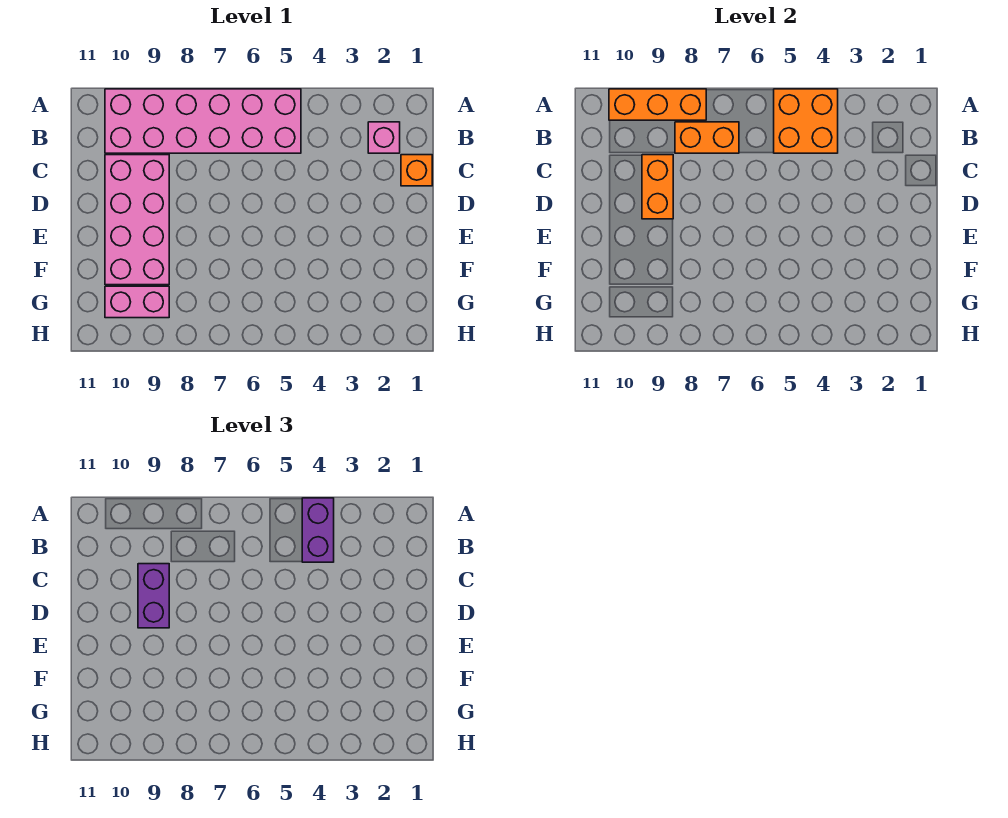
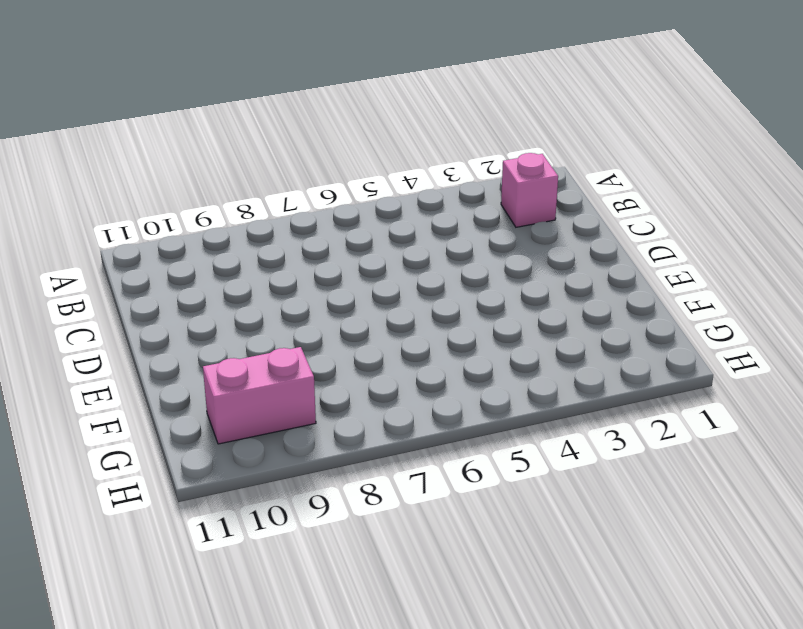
none -> pink 2x6 brick [105,89,301,153]
none -> orange 1x1 brick [401,155,432,186]

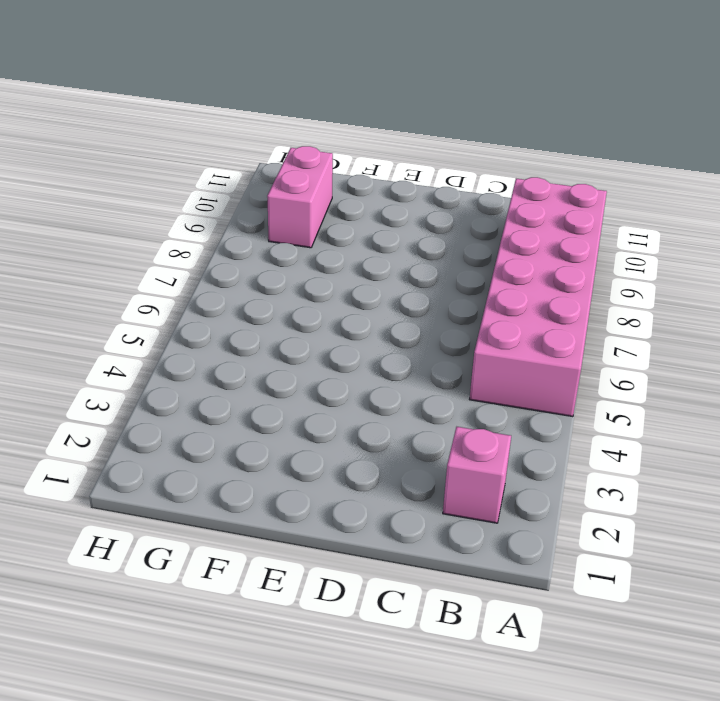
none -> orange 1x1 brick [401,155,432,186]
none -> pink 2x4 brick [105,155,169,285]

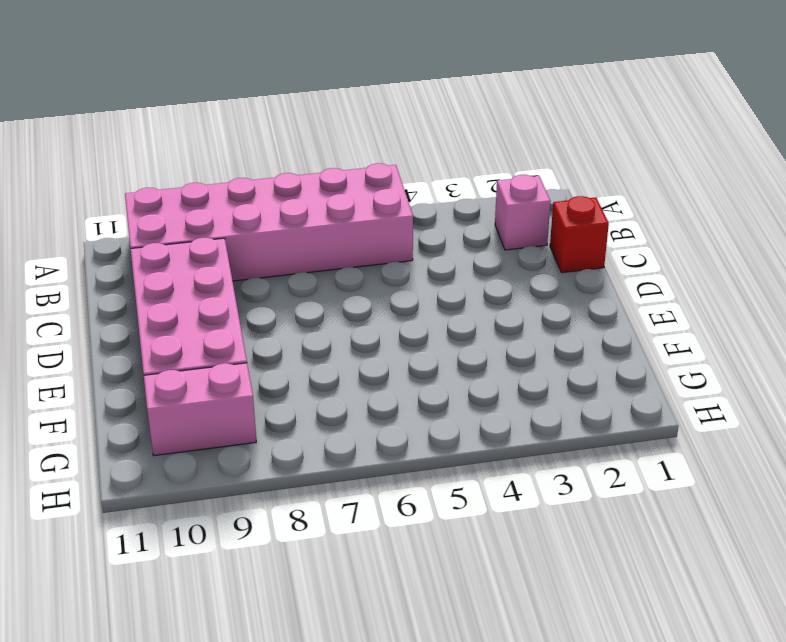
red 1x1 brick [550,196,609,273] -> orange 1x1 brick [401,155,432,186]
none -> orange 2x2 brick [774,89,838,153]
none -> orange 1x3 brick [609,89,706,120]

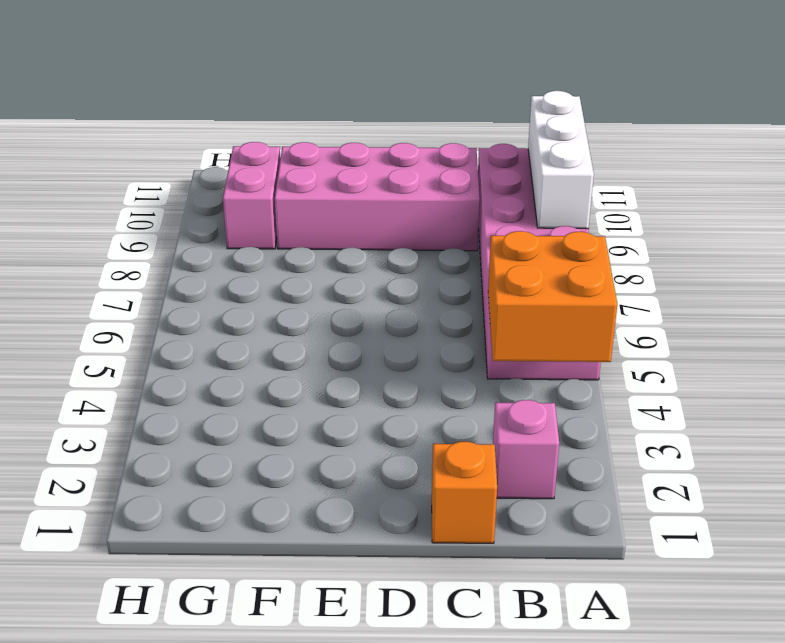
white 1x3 brick [528,91,594,229] -> orange 1x3 brick [609,89,706,120]
none -> orange 1x2 brick [675,122,739,153]
none -> orange 1x2 brick [642,155,673,219]

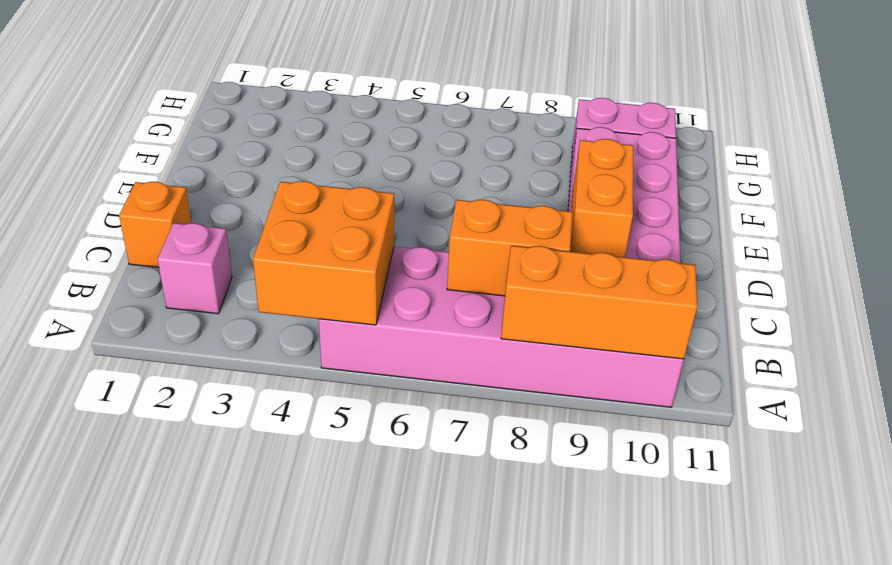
none -> purple 1x2 brick [302,498,334,562]
none -> purple 1x2 brick [138,564,169,628]

